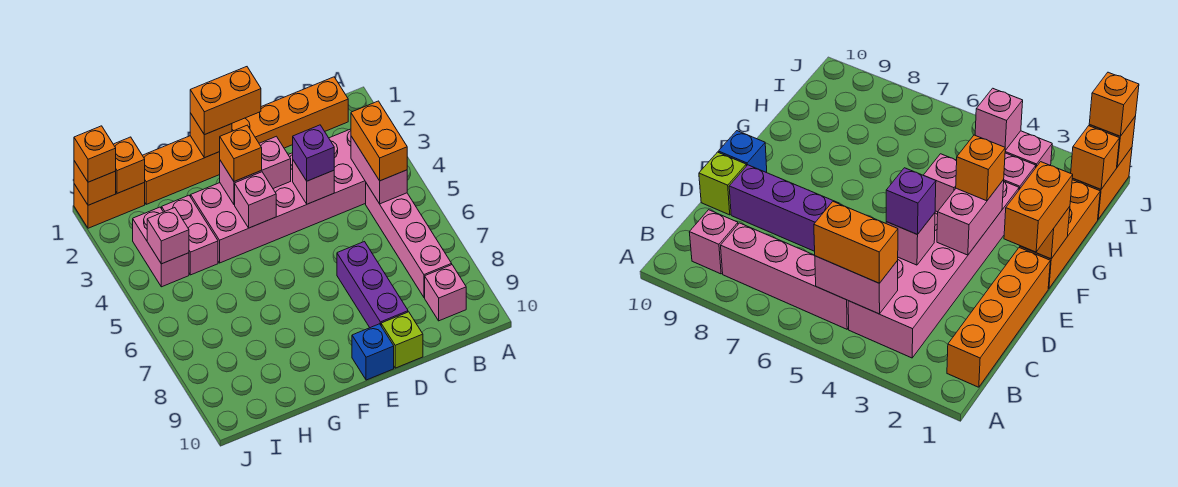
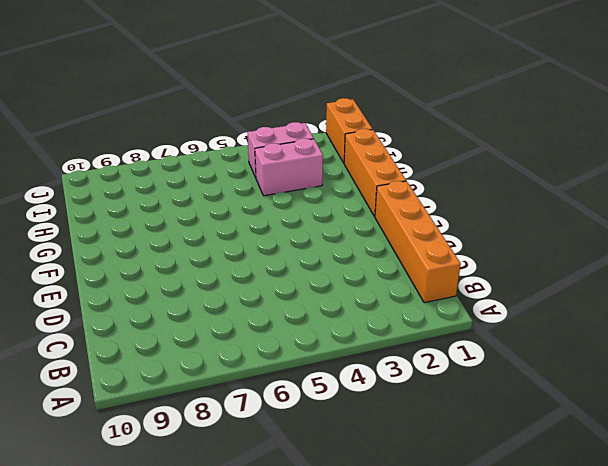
none -> pink 2x6 brick [191,129,366,263]
none -> pink 1x4 brick [366,183,452,297]
none -> pink 1x1 brick [425,265,466,321]

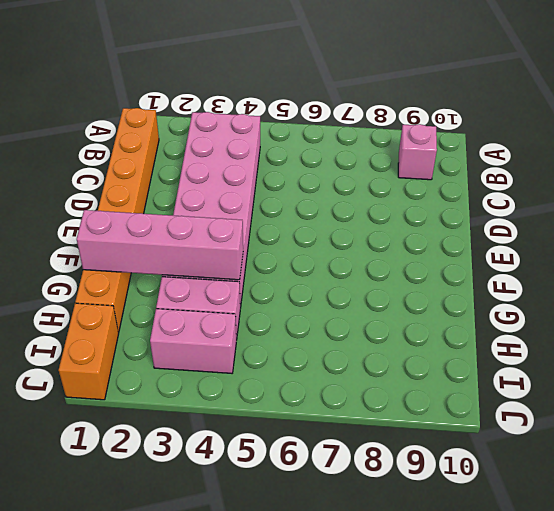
pink 1x4 brick [77,210,243,280] -> pink 1x4 brick moved to [366,183,452,297]
none -> purple 1x3 brick [337,242,408,328]
none -> lime 1x1 brick [381,312,423,368]
none -> blue 1x1 brick [352,324,394,380]

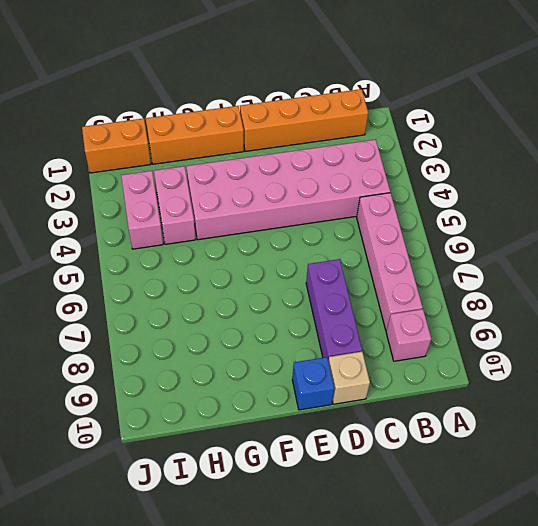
tan 1x1 brick [328,352,370,404] -> lime 1x1 brick [381,312,423,368]
none -> pink 1x2 brick [351,136,407,204]
none -> pink 1x1 brick [293,160,334,204]
none -> pink 1x2 brick [220,136,291,204]

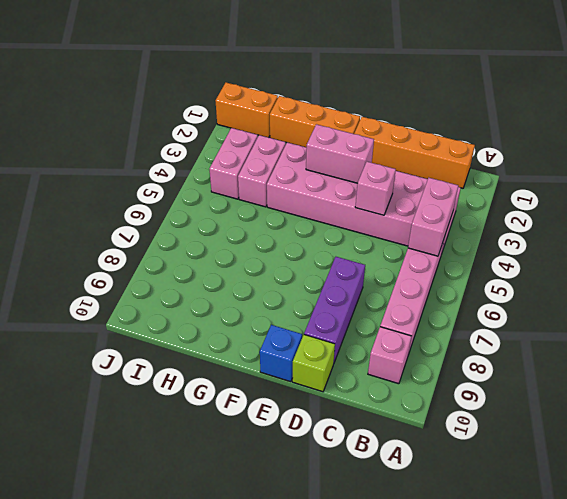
none -> orange 1x1 brick [190,113,232,158]
none -> pink 1x1 brick [235,172,276,228]
none -> orange 1x1 brick [113,137,145,193]

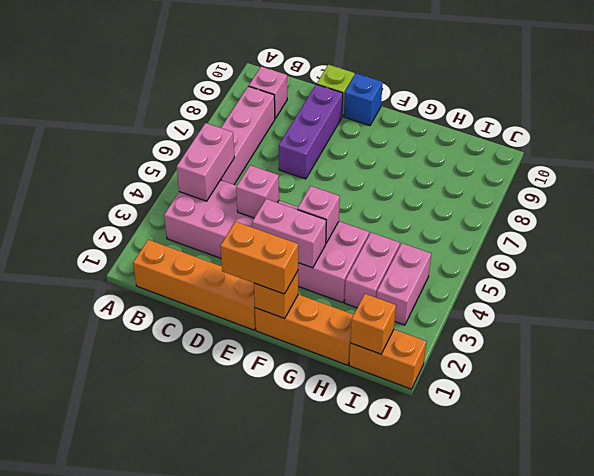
none -> pink 1x1 brick [147,208,189,264]
none -> orange 1x1 brick [74,161,116,205]
none -> orange 1x2 brick [351,101,407,181]

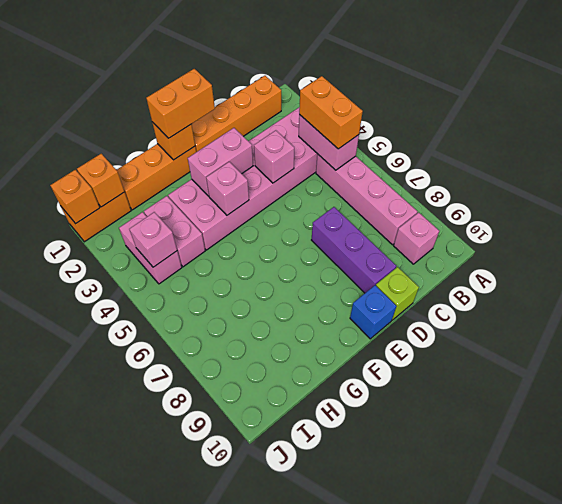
none -> purple 1x1 brick [293,125,334,181]
none -> orange 1x1 brick [220,125,262,181]
none -> orange 1x1 brick [74,126,116,182]

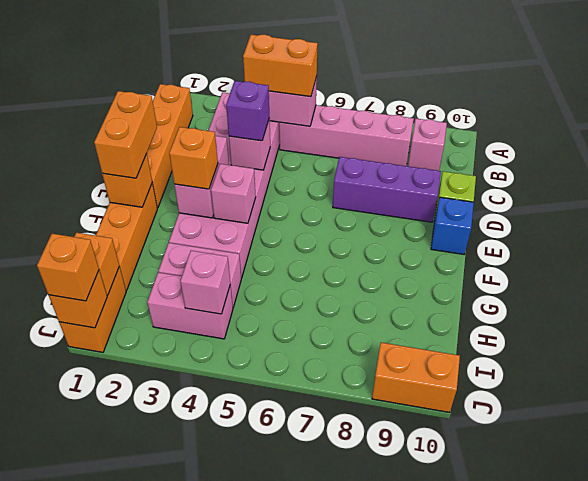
orange 1x2 brick [372,342,460,412] -> none

